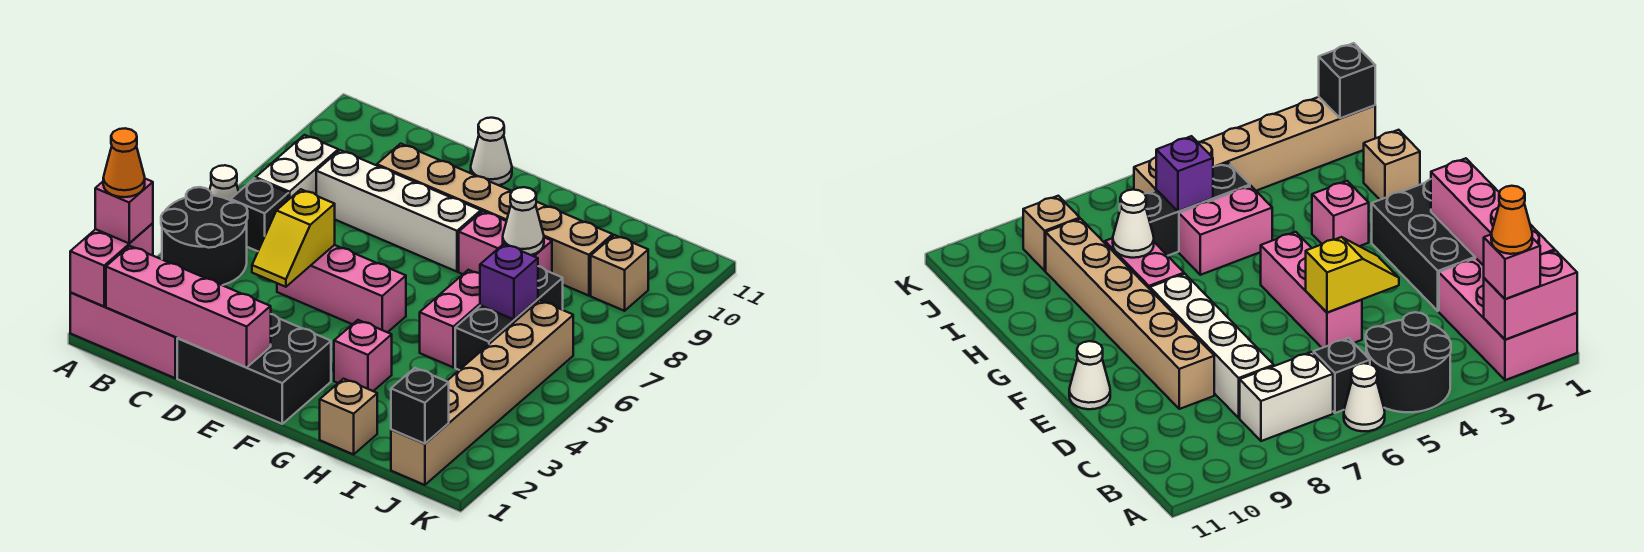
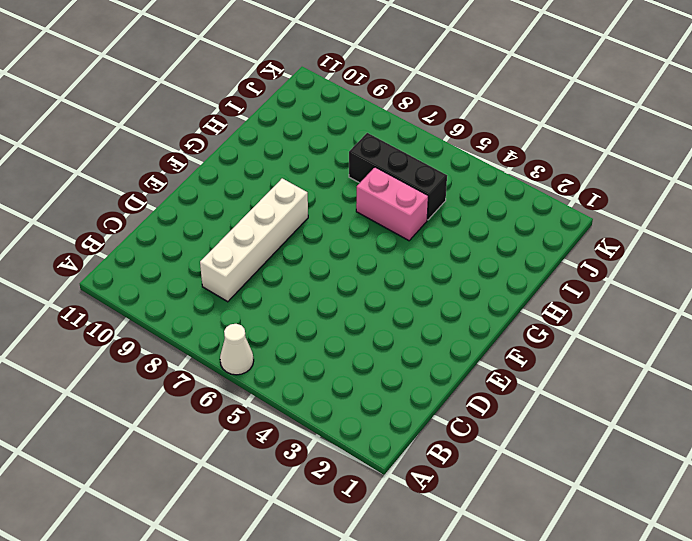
none -> pink 2x3 brick [70,293,177,378]
none -> black 2x2 round brick [161,187,248,285]
none -> black 1x1 brick [231,178,288,251]

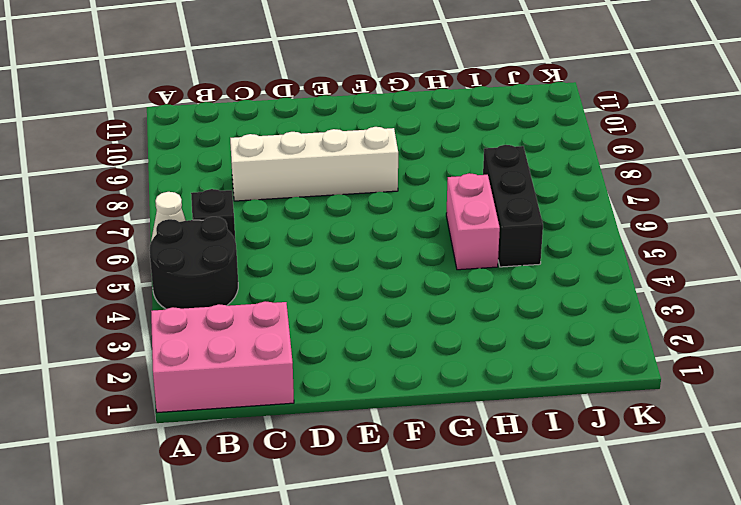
none -> white 1x2 brick [256,135,338,200]
none -> black 2x3 brick [177,314,331,424]
none -> pink 1x3 brick [277,245,406,332]

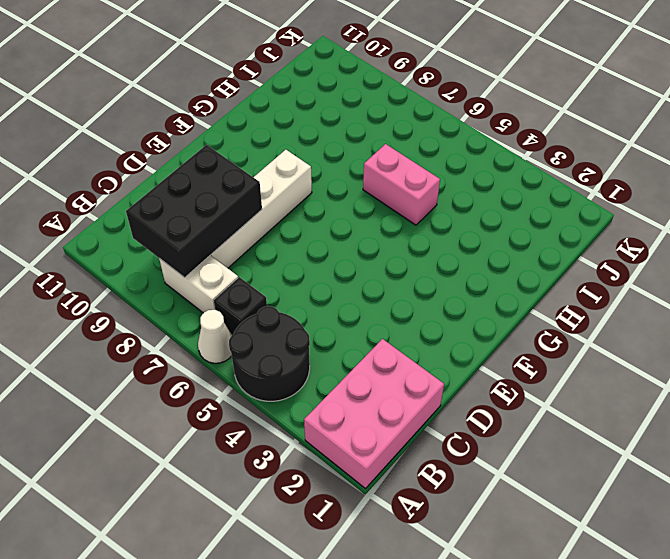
black 2x3 brick [126,145,262,278] -> black 2x3 brick moved to [177,314,331,424]
none -> pink 1x3 brick [277,245,406,332]
none -> tan 1x6 brick [377,144,613,296]
none -> white 1x1 cone [471,118,512,185]

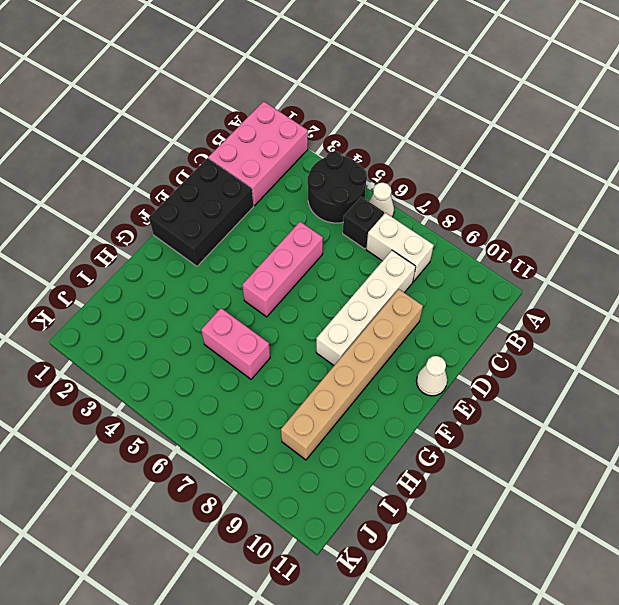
none -> pink 1x1 brick [334,320,392,391]
none -> pink 1x2 brick [459,211,552,274]
none -> tan 1x1 brick [320,379,377,454]

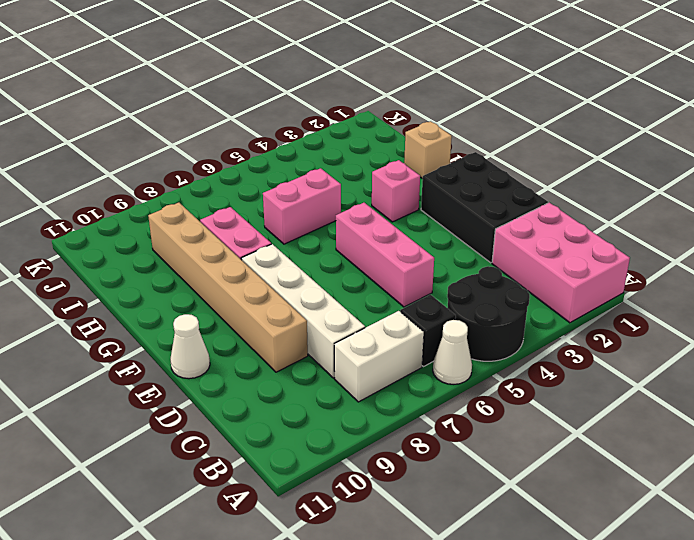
none -> black 1x3 brick [455,266,563,370]
none -> tan 1x6 brick [391,300,573,485]
none -> tan 1x1 brick [591,235,648,311]

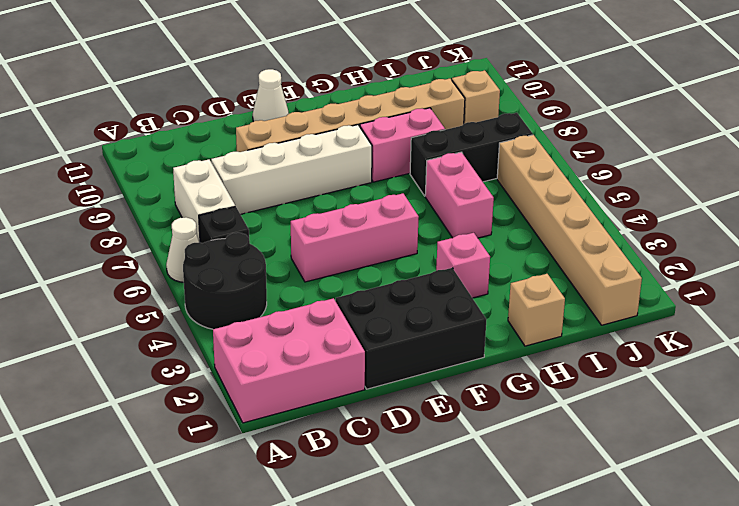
black 1x3 brick [410,113,533,196] -> black 1x3 brick turned to [455,266,563,370]
none -> pink 1x2 brick [70,223,153,306]
none -> pink 1x4 brick [106,246,271,368]
none -> yellow 1x2 slope [252,189,335,287]

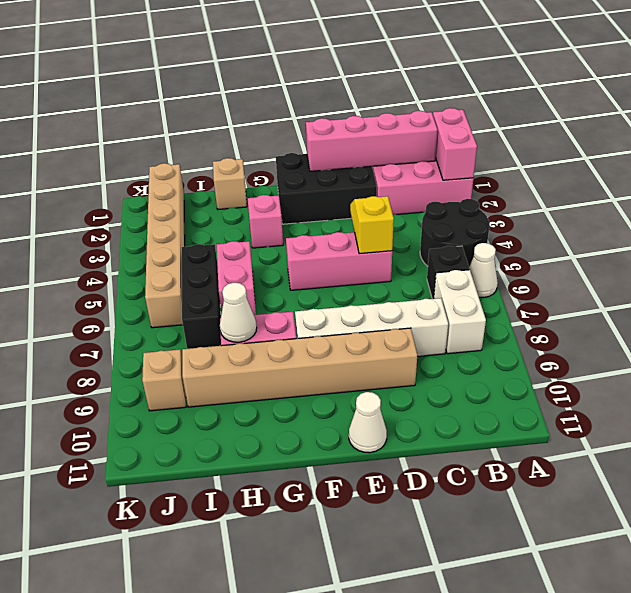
none -> purple 1x1 brick [480,244,538,320]
none -> black 1x1 brick [391,368,449,444]
none -> pink 1x1 brick [95,179,153,243]

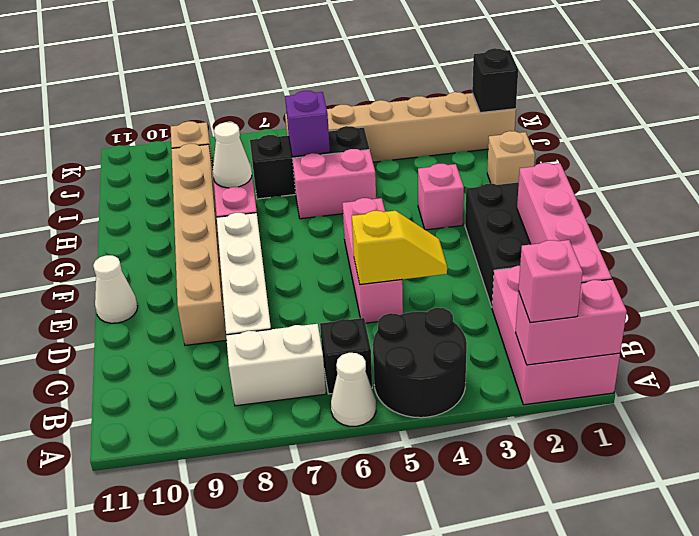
none -> orange 1x1 cone [103,128,145,197]

